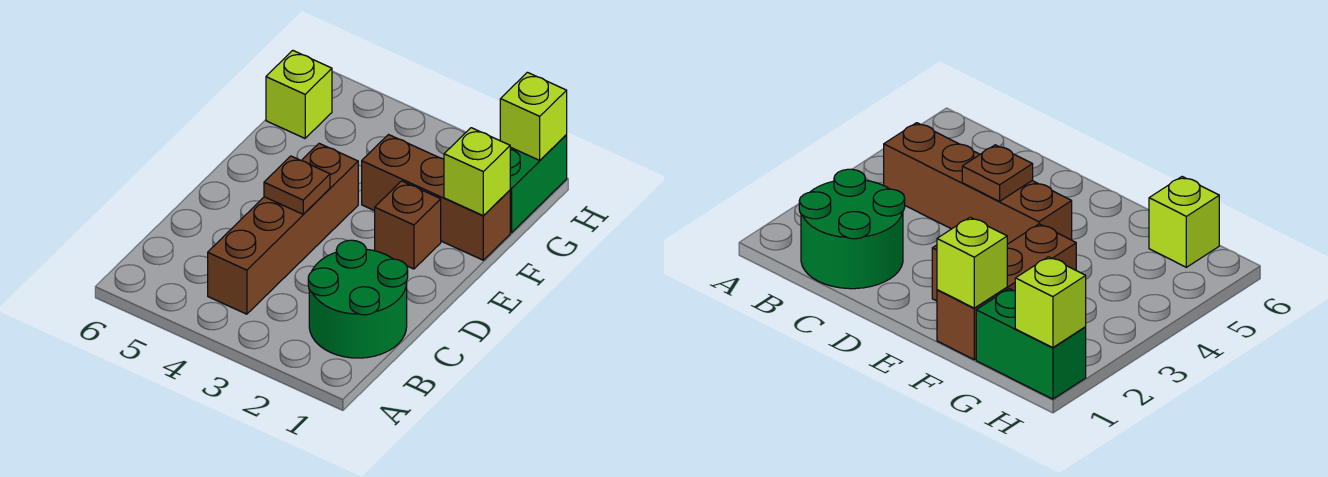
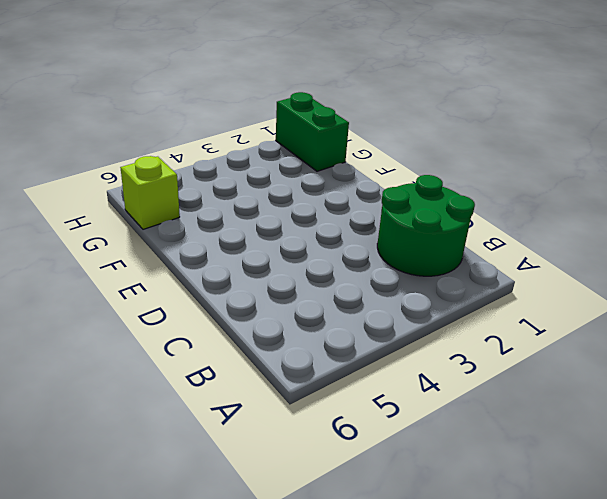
none -> brown 1x4 brick [208,143,358,314]
none -> brown 1x1 brick [375,181,441,269]

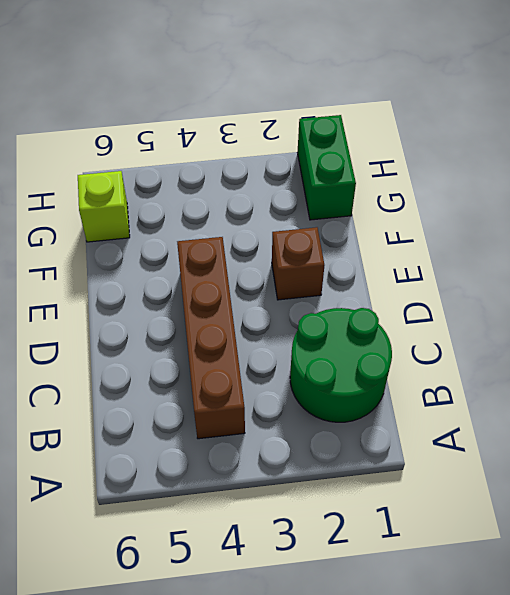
none -> brown 1x3 brick [362,135,510,260]
none -> brown 1x1 plate [264,156,330,214]

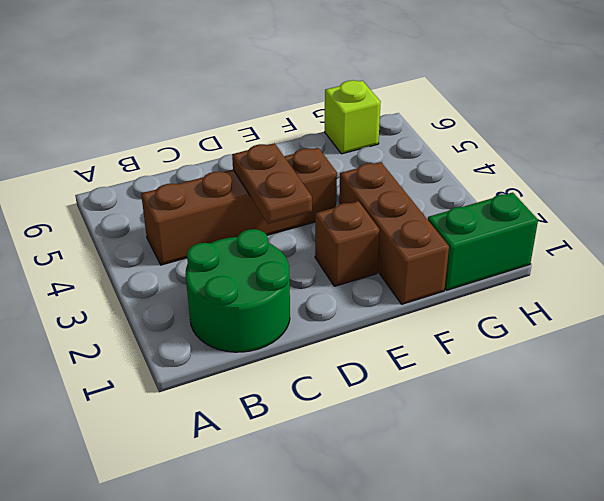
brown 1x2 plate [232,143,312,224] -> brown 1x1 plate [264,156,330,214]
none -> lime 1x1 brick [444,128,510,215]
none -> lime 1x1 brick [500,72,567,160]

